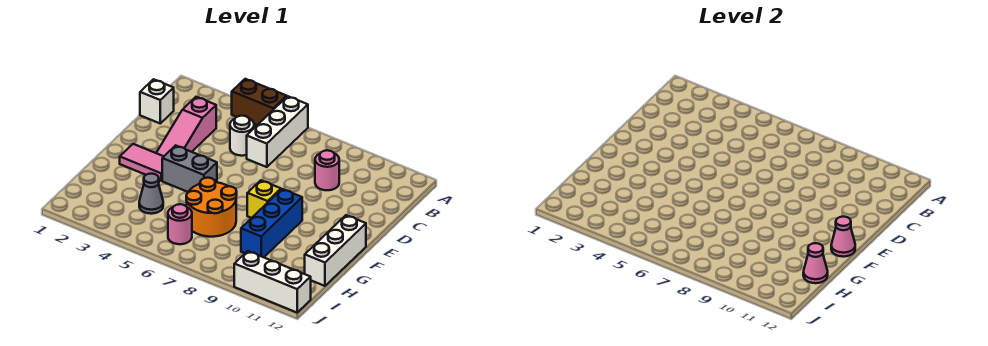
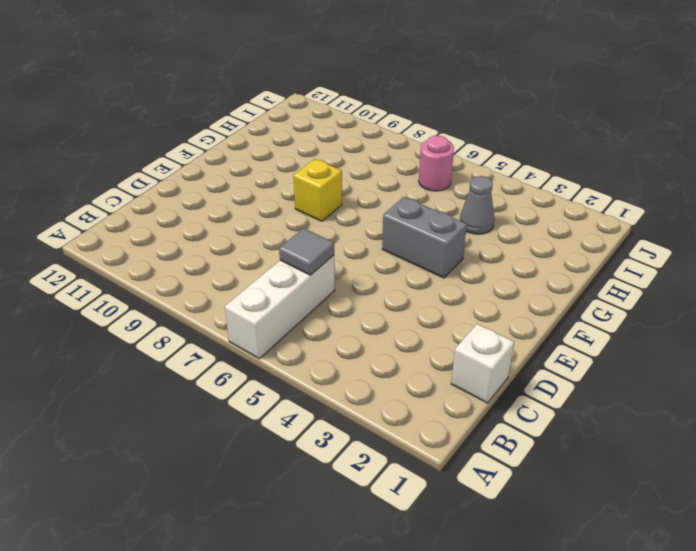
grey 1x1 tile [279,228,334,275] -> none
none -> brown 1x2 brick [232,79,287,125]
none -> pink 1x3 slope [157,97,216,156]
none -> white 1x1 round brick [230,116,254,156]

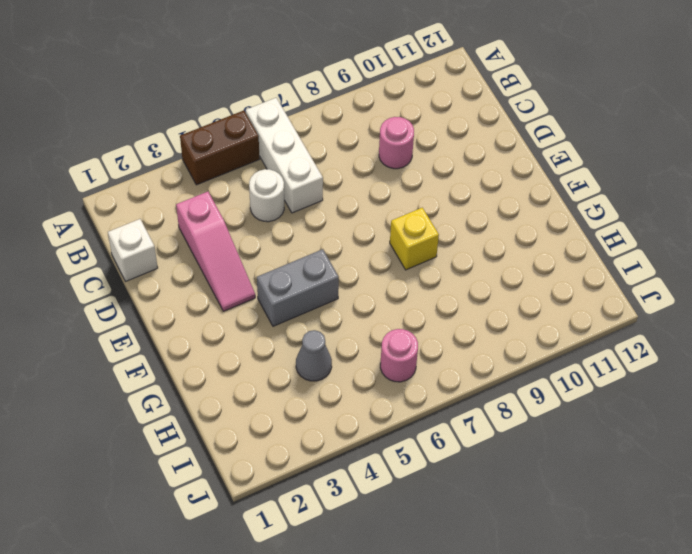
none -> pink 1x2 tile [120,144,164,181]
none -> blue 1x3 brick [241,189,302,257]
none -> white 1x3 brick [305,215,366,286]

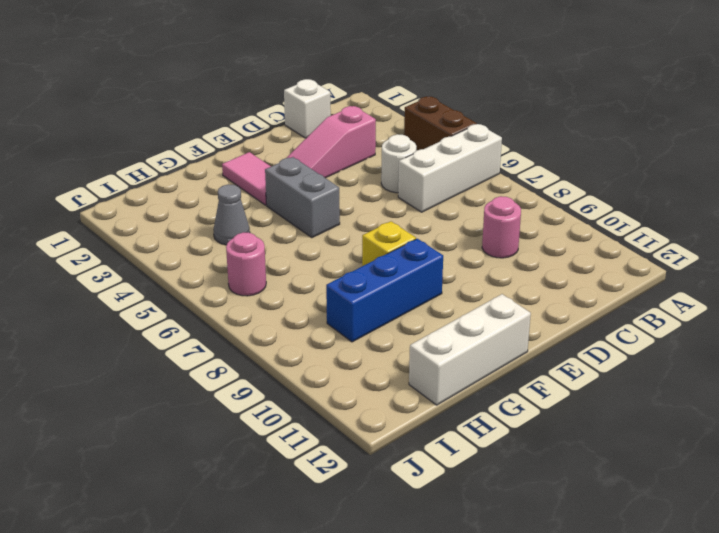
none -> orange 2x2 round brick [186,178,237,237]
none -> white 1x3 brick [234,251,311,313]
none -> pink 1x1 cone [831,217,855,257]

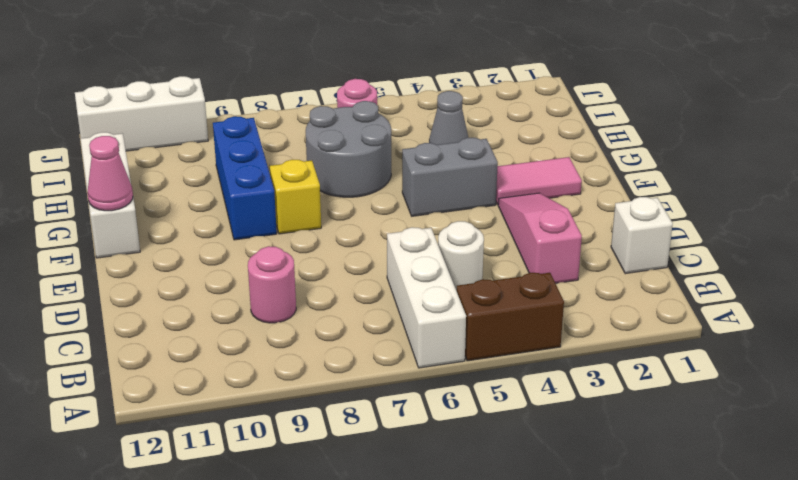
grey 2x2 round brick [306,101,391,197] -> orange 2x2 round brick [186,178,237,237]
none -> pink 1x1 cone [803,243,828,283]

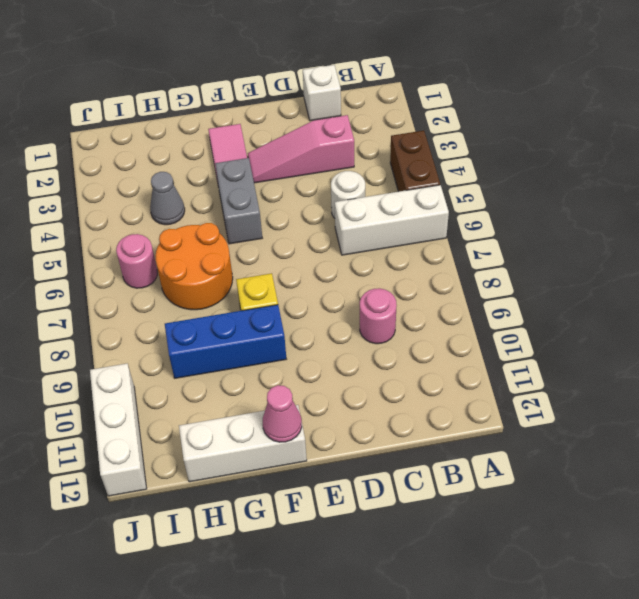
none -> pink 1x1 cone [803,243,828,283]

